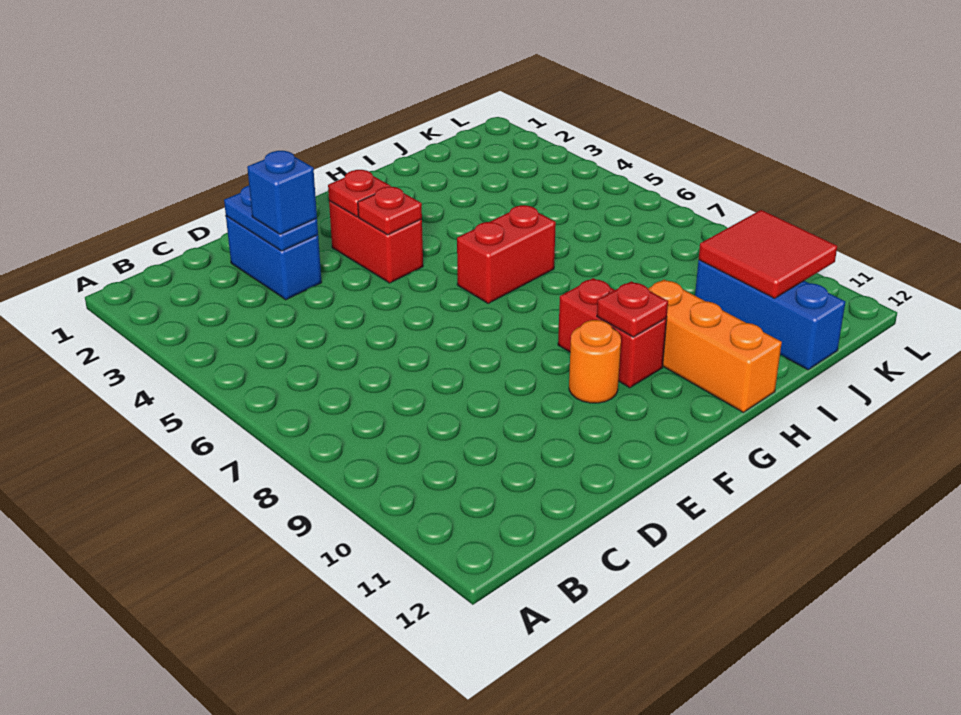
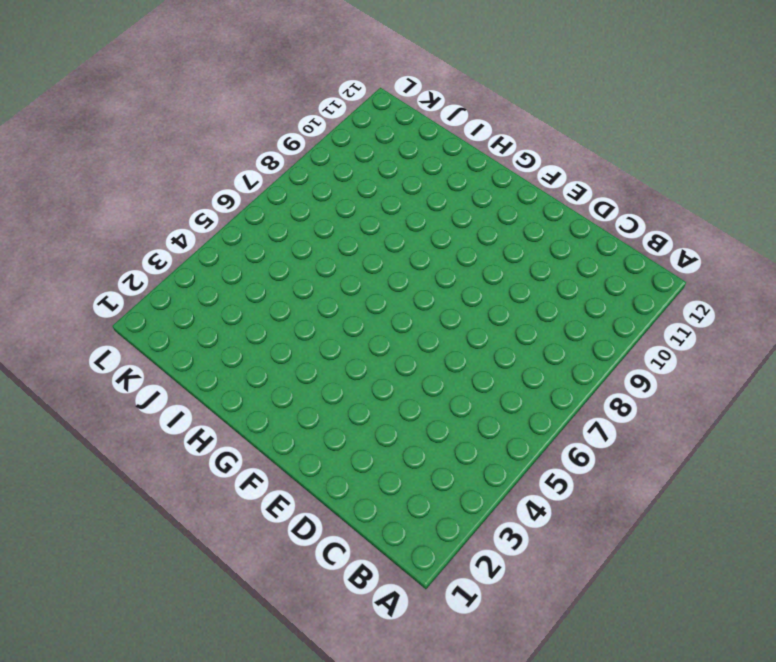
none -> blue 1x2 brick [226,216,322,300]
none -> red 1x2 brick [329,201,423,283]
none -> orange 1x1 round brick [569,320,621,403]

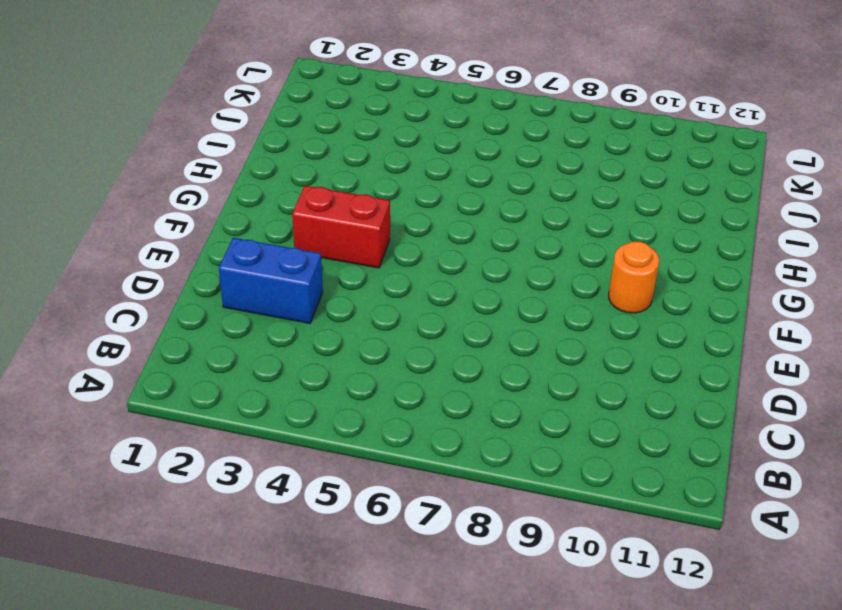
none -> red 1x2 brick [457,205,556,303]
none -> red 1x2 brick [558,278,667,388]
none -> orange 1x3 brick [648,280,782,412]

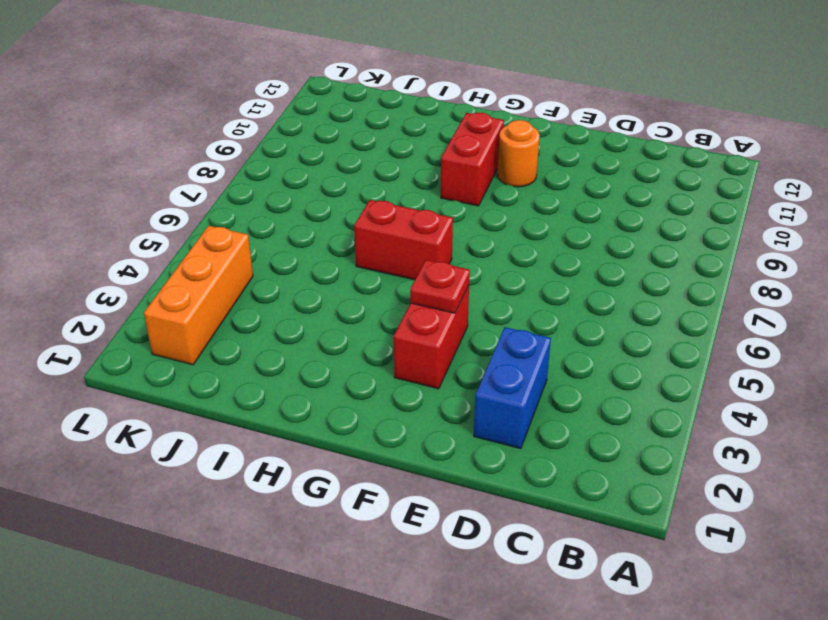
orange 1x3 brick [144,226,253,365] -> orange 1x3 brick moved to [648,280,782,412]
none -> blue 1x3 brick [695,260,845,370]
none -> blue 1x2 plate [224,186,318,251]
none -> red 1x1 plate [328,170,391,217]

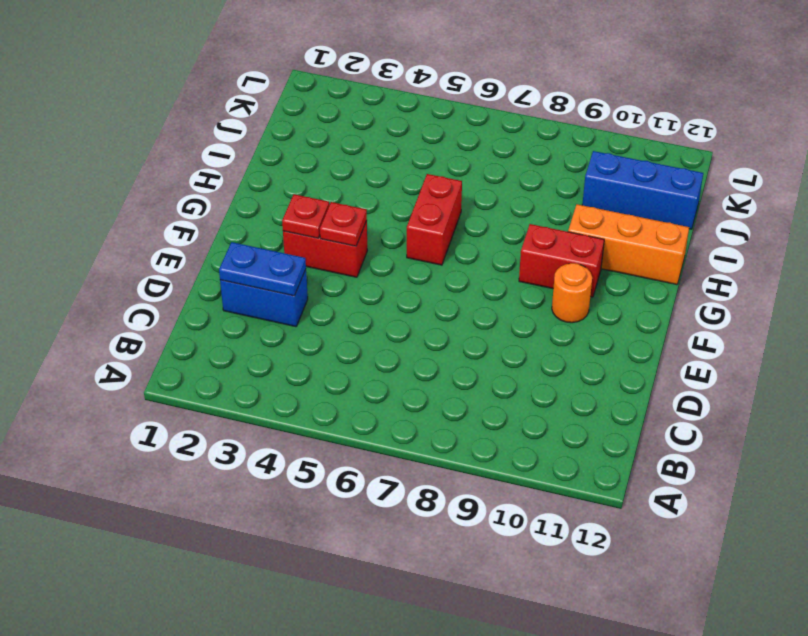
none -> red 1x1 plate [597,281,668,337]
none -> red 2x2 tile [699,210,837,298]
none -> blue 1x1 brick [247,151,317,234]

